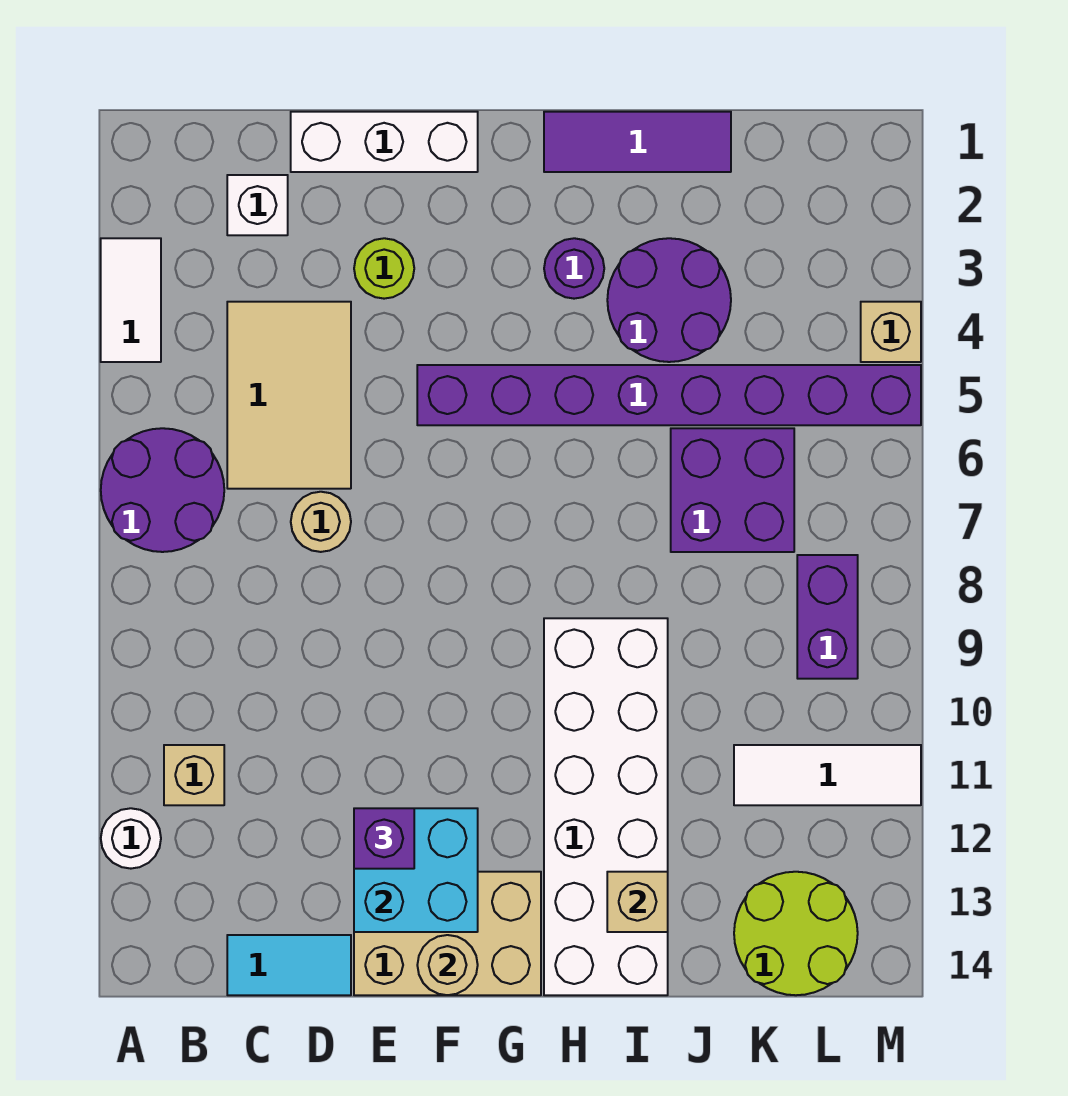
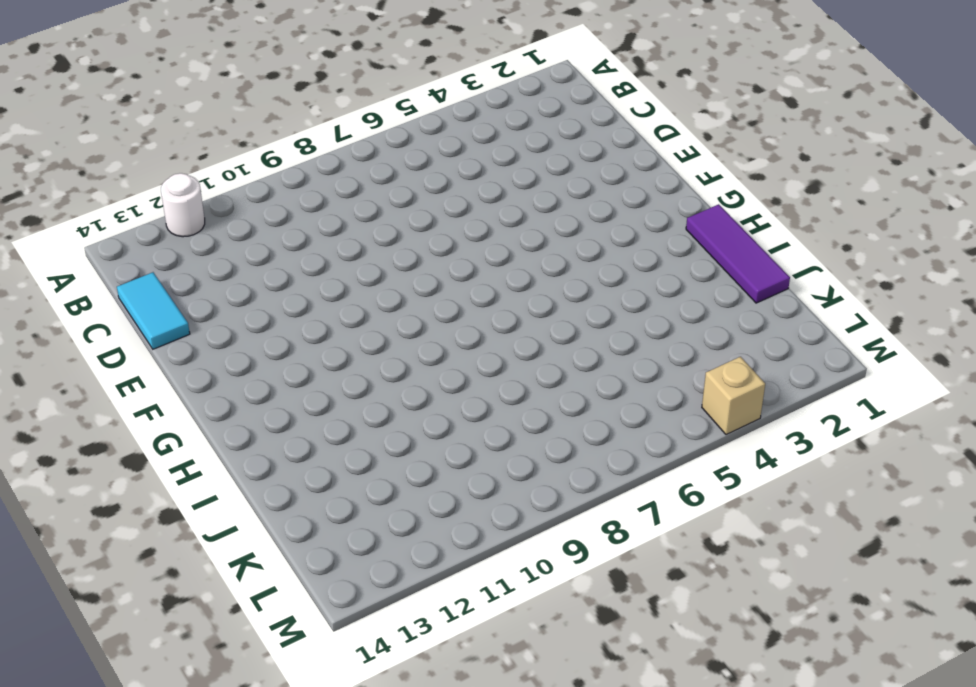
none -> white 1x2 tile [101,238,161,362]
none -> purple 2x2 round brick [101,428,224,552]
none -> tan 1x1 brick [164,745,224,805]

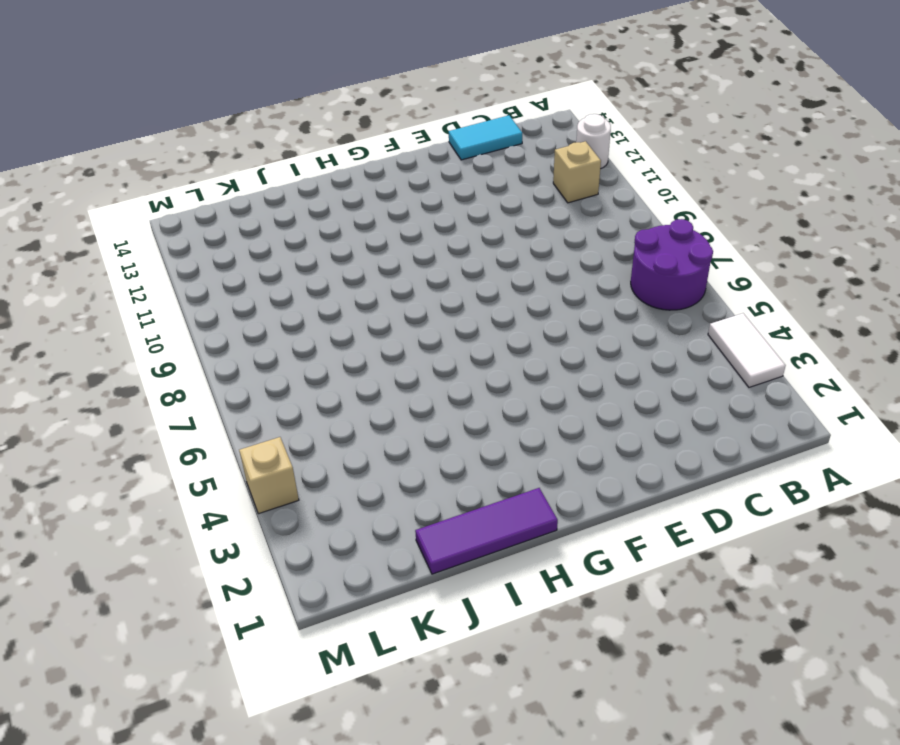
none -> white 1x1 brick [227,175,288,235]
none -> tan 2x3 tile [227,302,351,489]
none -> white 1x3 brick [291,112,478,172]

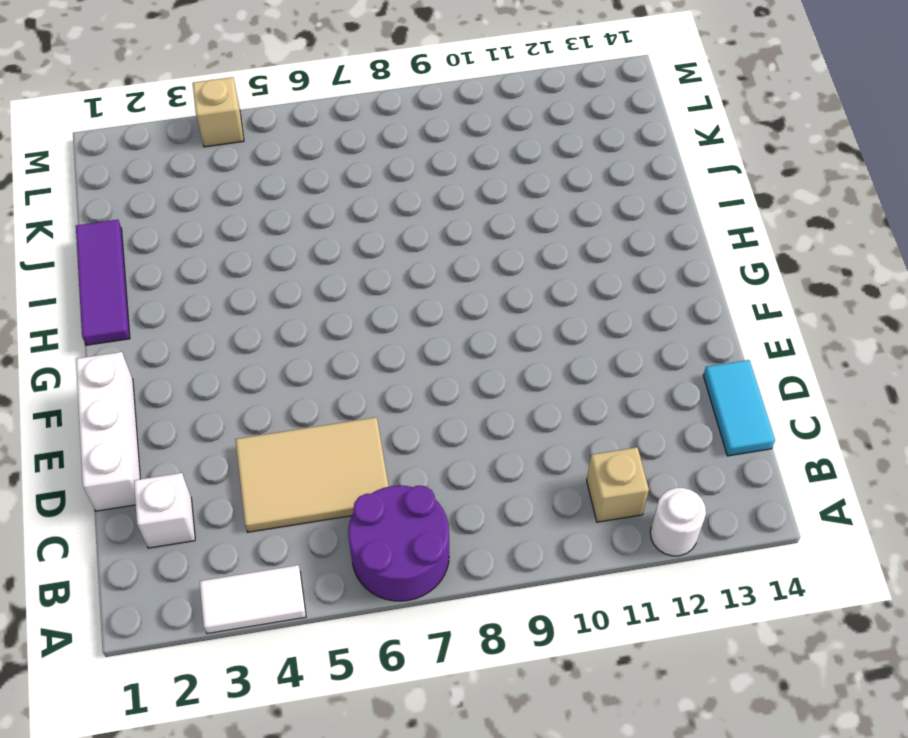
none -> tan 1x1 round brick [291,492,351,552]
none -> lime 1x1 round brick [354,238,414,299]
none -> tan 2x3 brick [354,872,541,995]

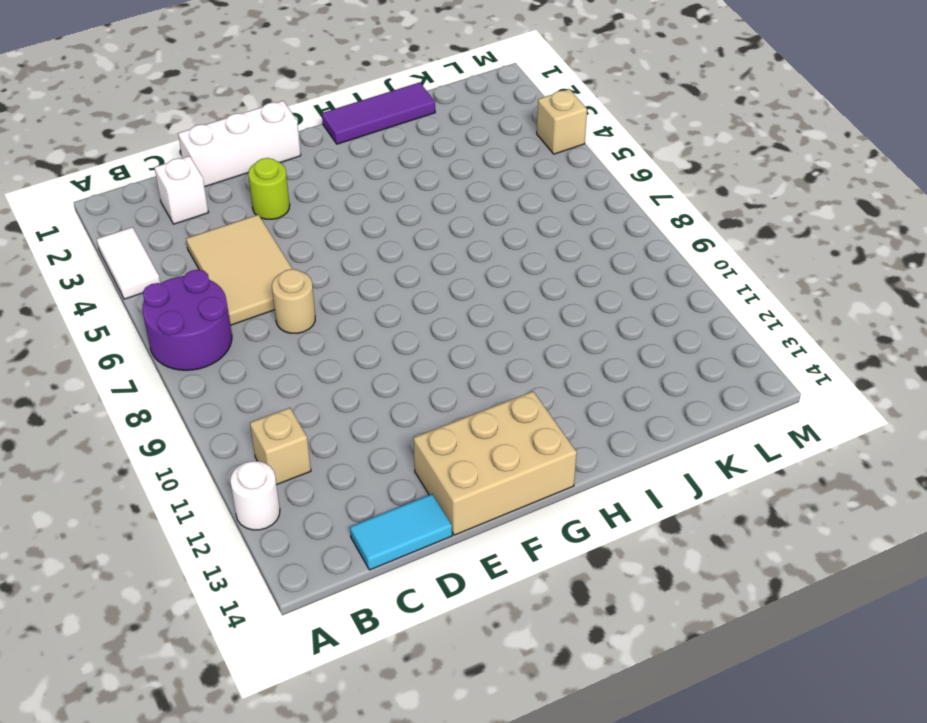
none -> purple 1x8 brick [417,365,921,425]
none -> purple 1x1 round brick [544,238,604,299]
none -> white 2x6 brick [544,618,668,995]

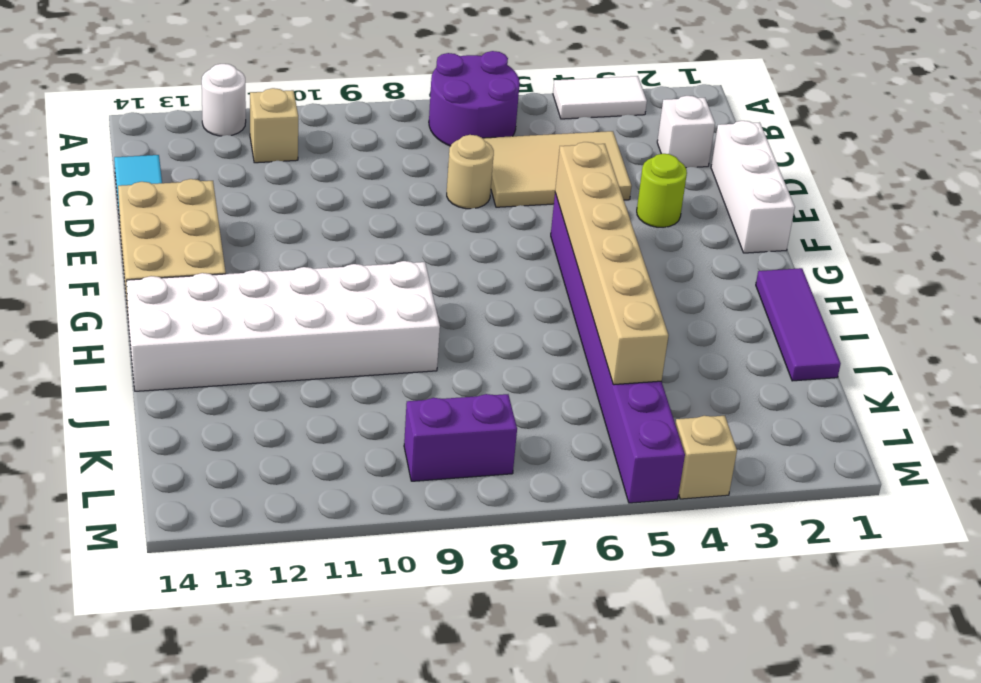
tan 1x6 brick [555,142,669,385] -> none
none -> purple 1x1 round brick [544,238,604,299]
none -> purple 2x2 round brick [607,238,731,362]
none -> purple 2x2 brick [671,428,794,552]

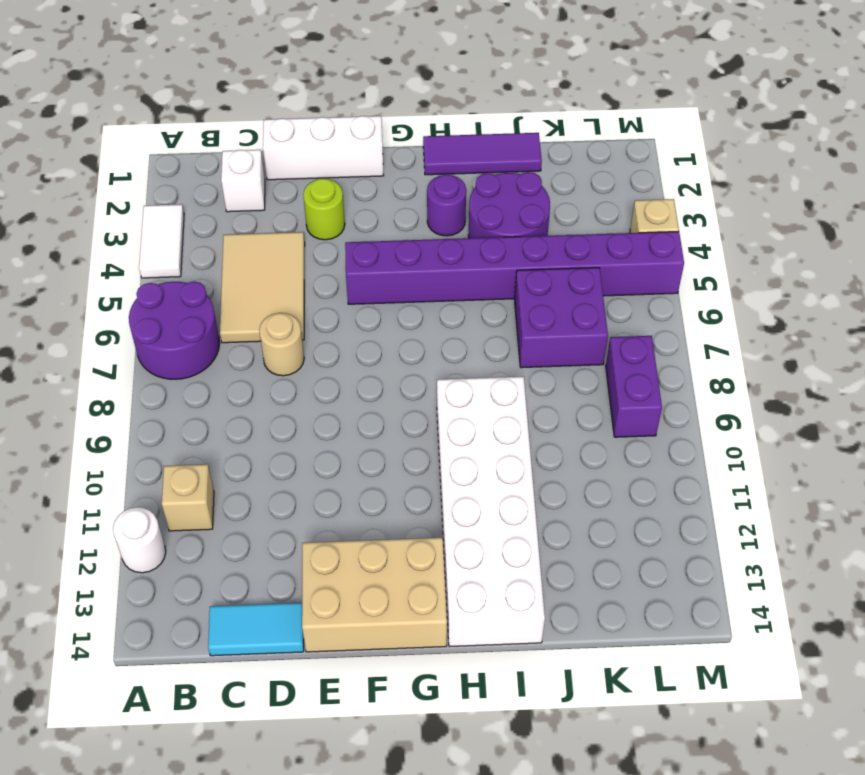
none -> white 1x3 tile [734,745,921,805]
none -> lime 2x2 round brick [734,872,858,995]
none -> cyan 2x2 brick [354,808,478,932]

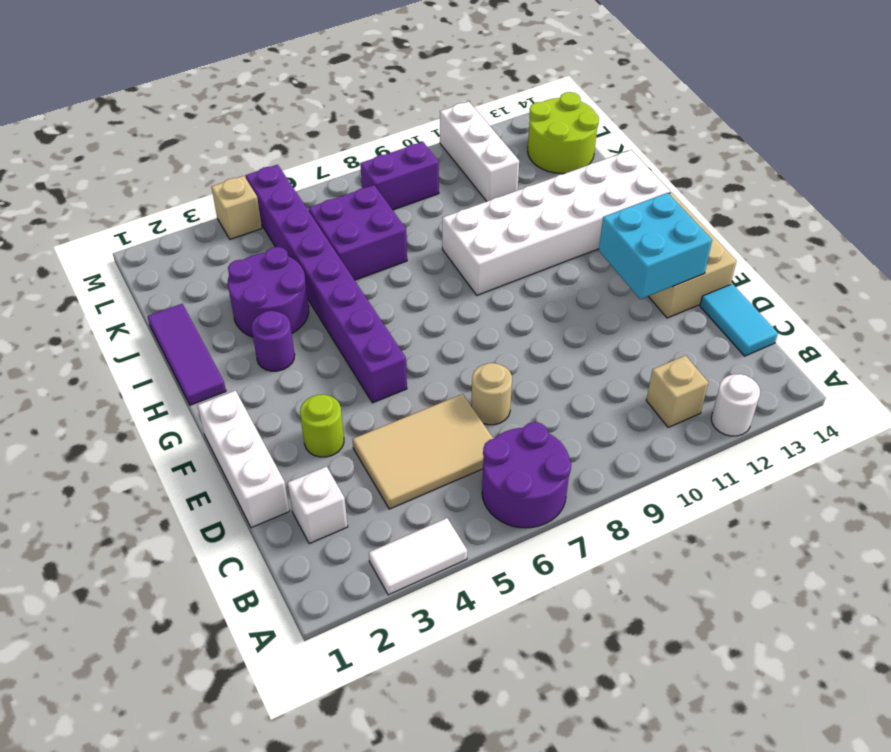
white 1x3 brick [440,102,519,201] -> white 1x3 tile [734,745,921,805]
none -> tan 1x1 round brick [417,935,478,995]
none -> tan 1x1 brick [607,872,668,932]
none -> purple 1x1 brick [354,808,414,869]

